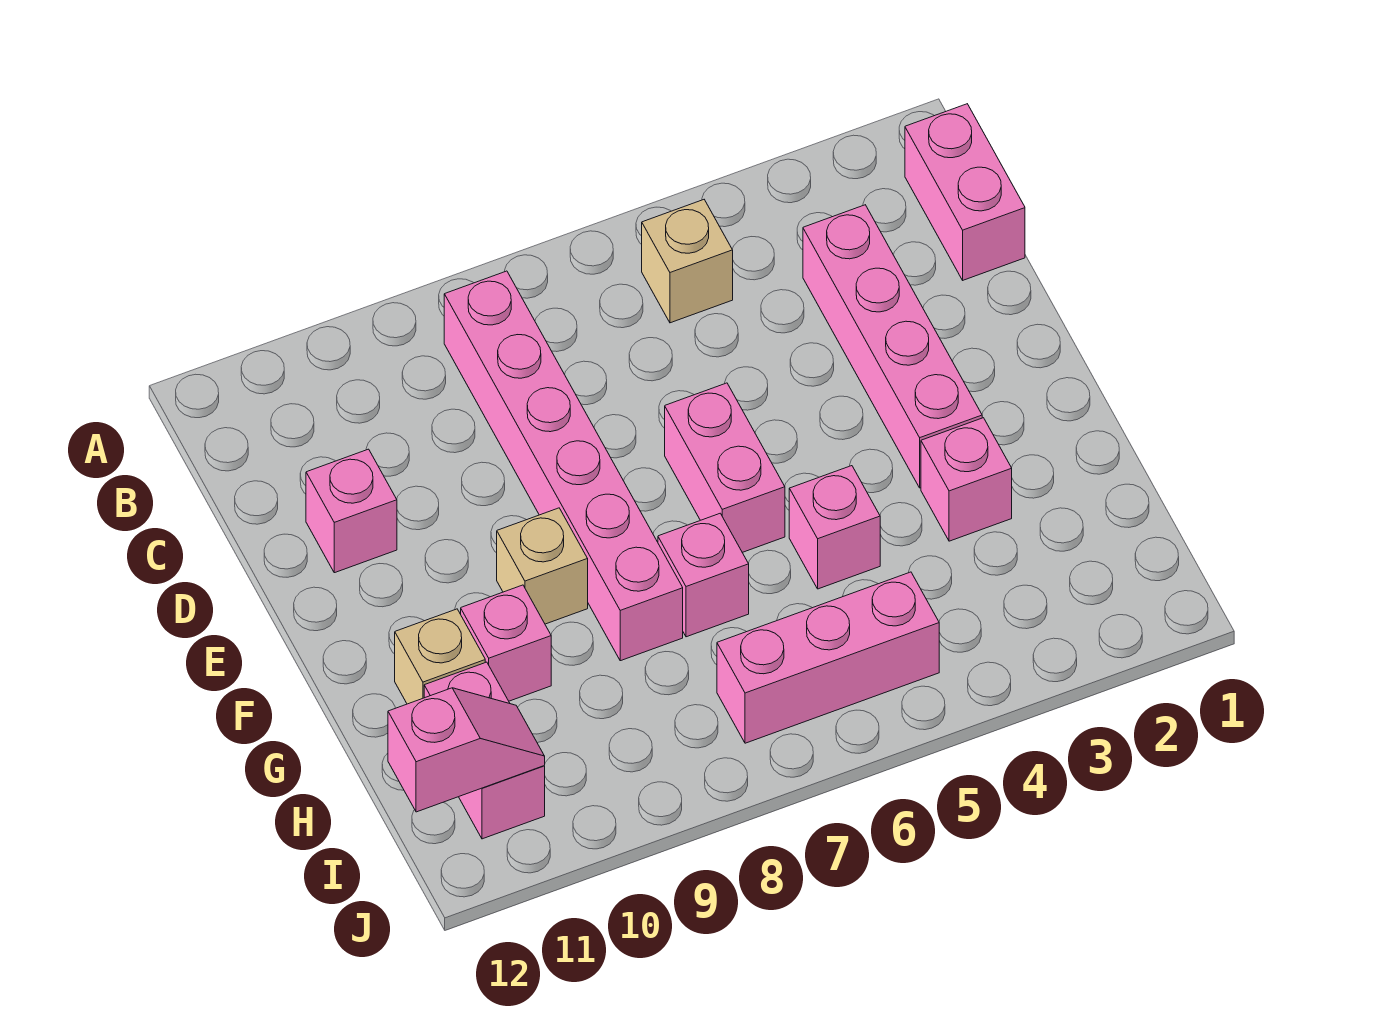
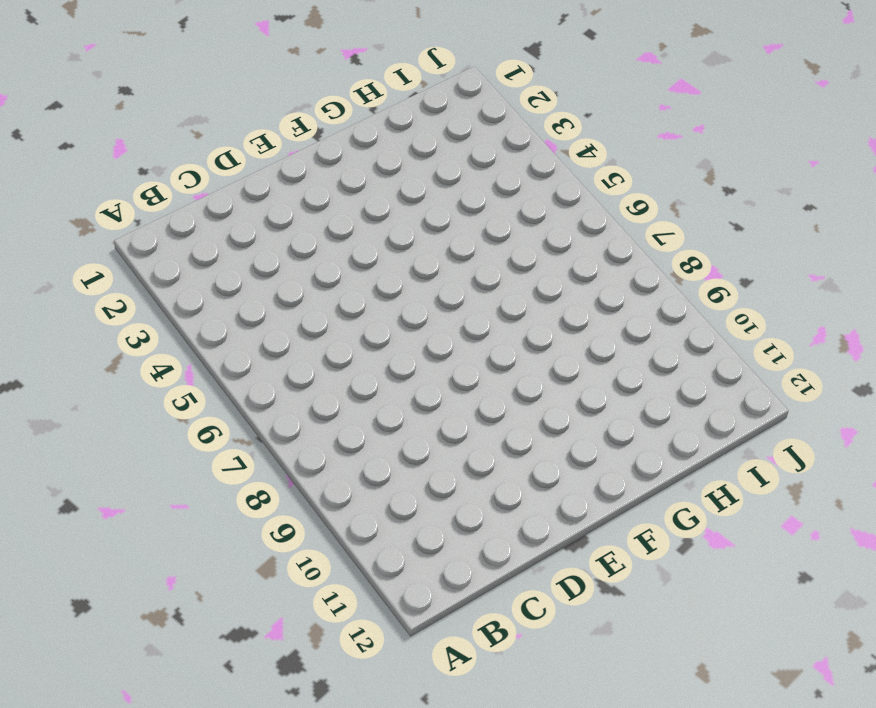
none -> pink 1x2 brick [905,104,1025,280]
none -> tan 1x1 brick [642,200,733,323]
none -> pink 1x6 brick [444,271,683,661]

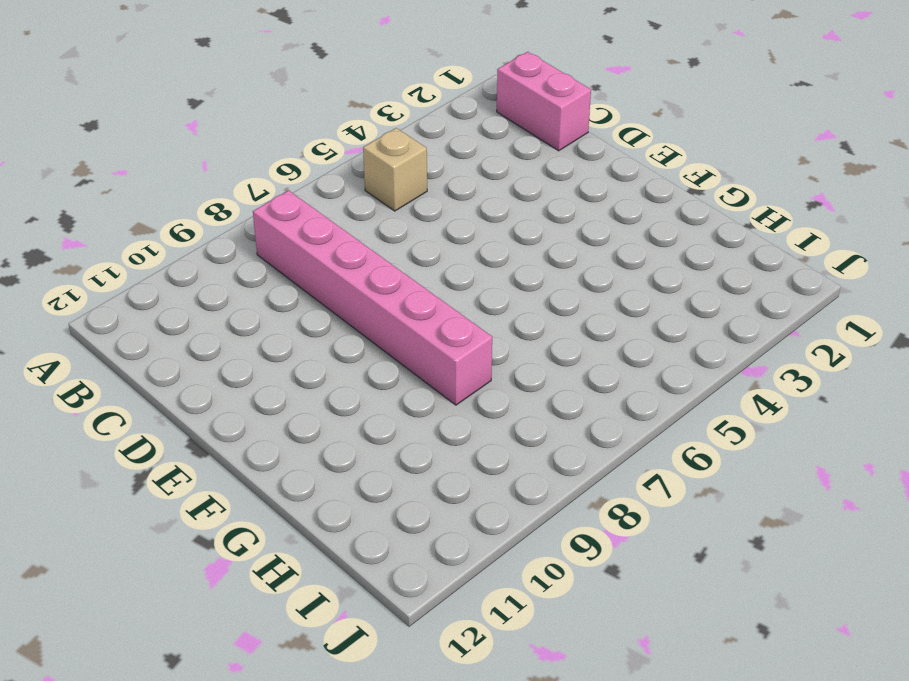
none -> pink 1x4 brick [803,205,982,488]
none -> pink 1x1 brick [306,449,397,573]
none -> pink 1x2 brick [665,383,785,552]

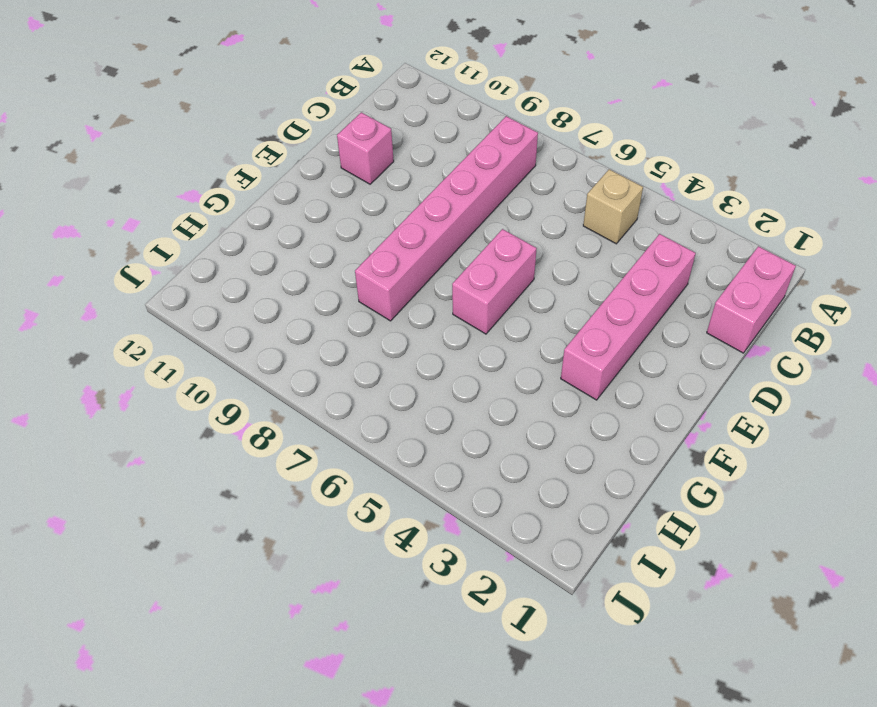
none -> tan 1x1 brick [497,508,588,624]
none -> pink 1x1 brick [921,418,1012,541]
none -> pink 1x1 brick [789,466,880,589]

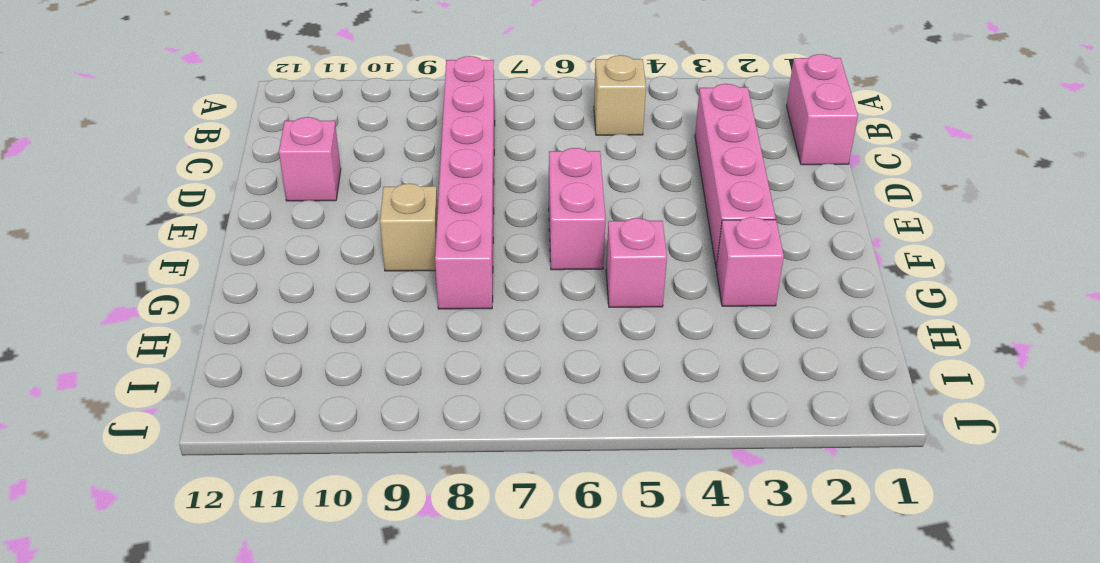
none -> pink 1x1 brick [658,513,749,637]
none -> pink 1x1 brick [461,585,551,701]
none -> tan 1x1 brick [395,609,485,704]

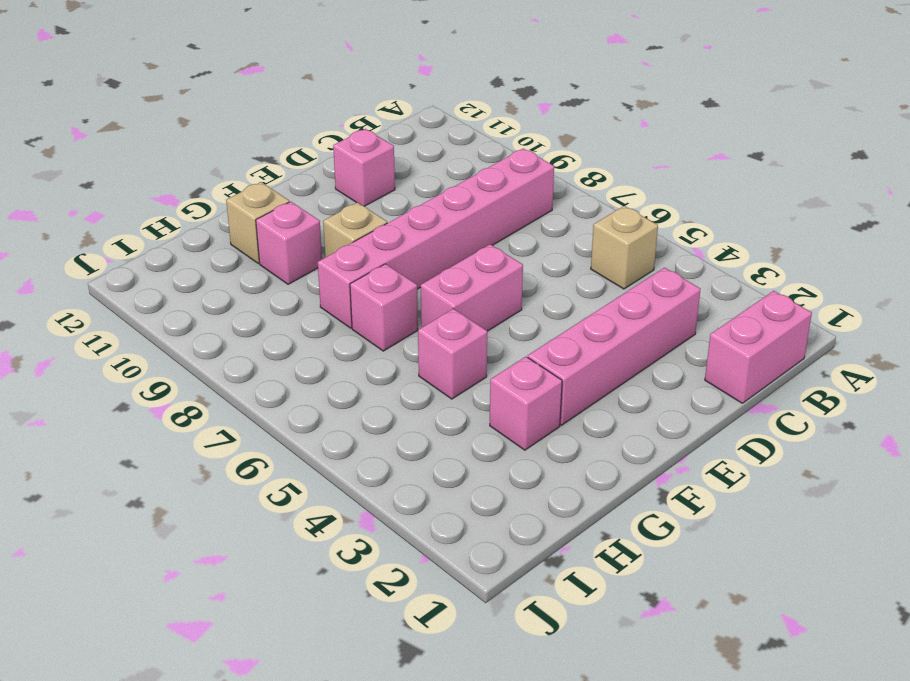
none -> pink 1x2 brick [424,662,545,839]
none -> pink 1x3 brick [717,572,939,743]
none -> pink 1x2 slope [388,688,545,812]

